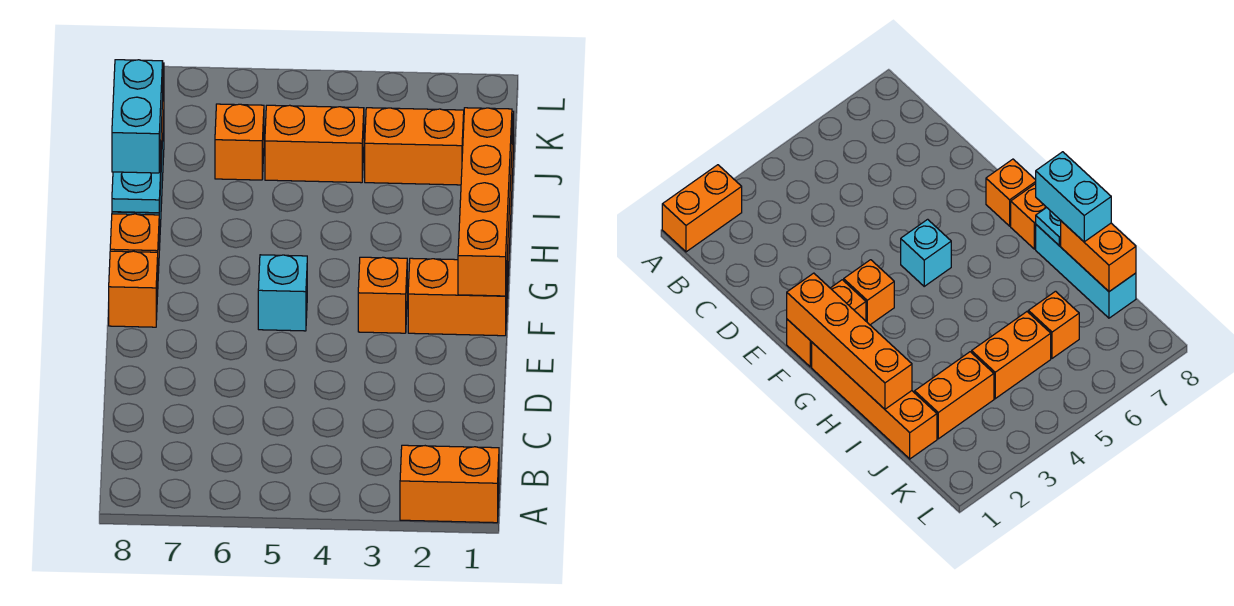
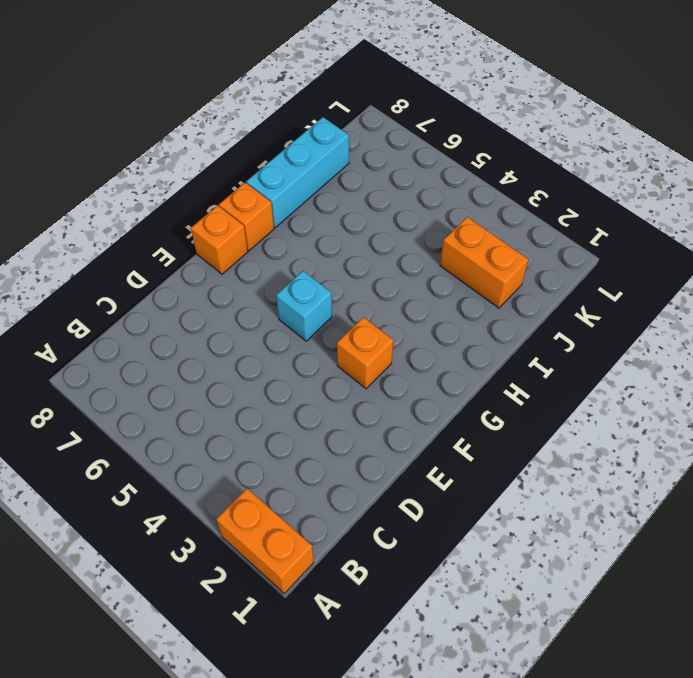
none -> orange 1x2 brick [408,258,507,336]
none -> orange 1x4 brick [812,342,937,459]
none -> orange 1x2 brick [265,105,364,183]

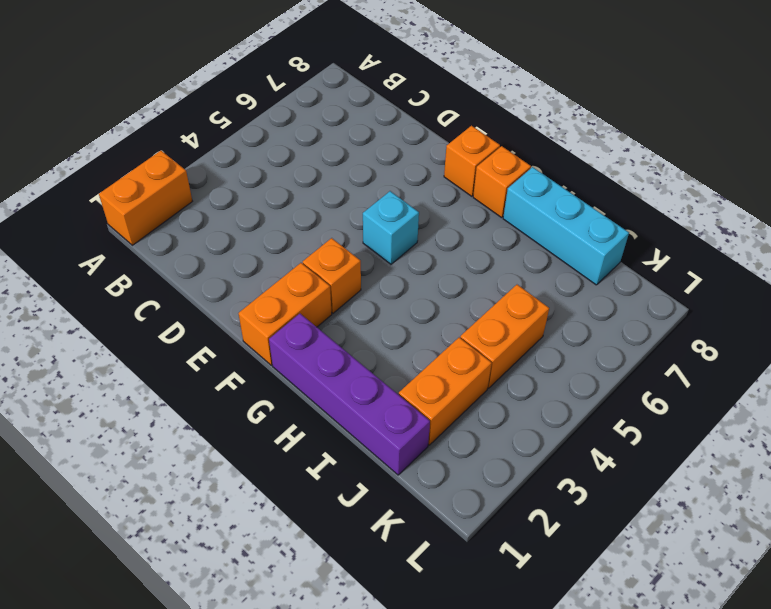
purple 1x4 brick [269,314,430,475] -> orange 1x4 brick [812,342,937,459]
none -> orange 1x1 brick [215,104,264,180]
none -> orange 1x4 brick [458,108,512,296]
none -> cyan 1x1 plate [112,164,161,213]

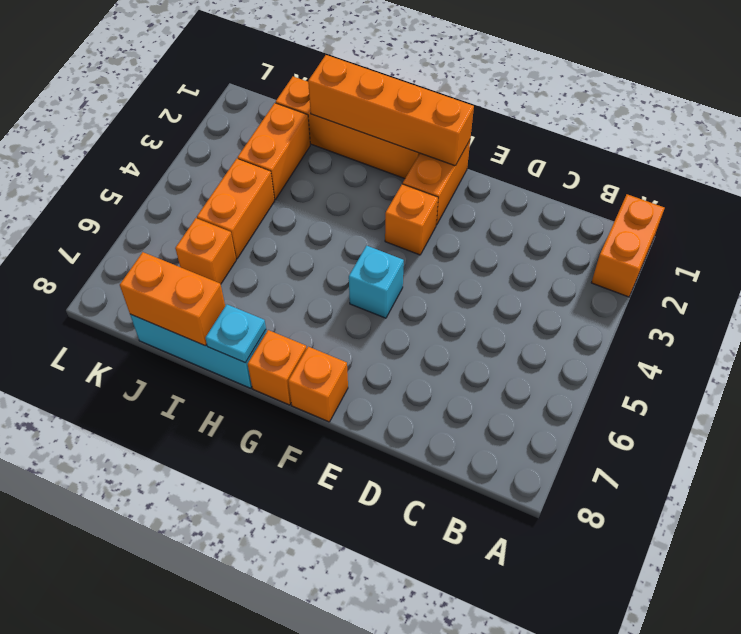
none -> cyan 1x2 brick [112,60,163,173]

